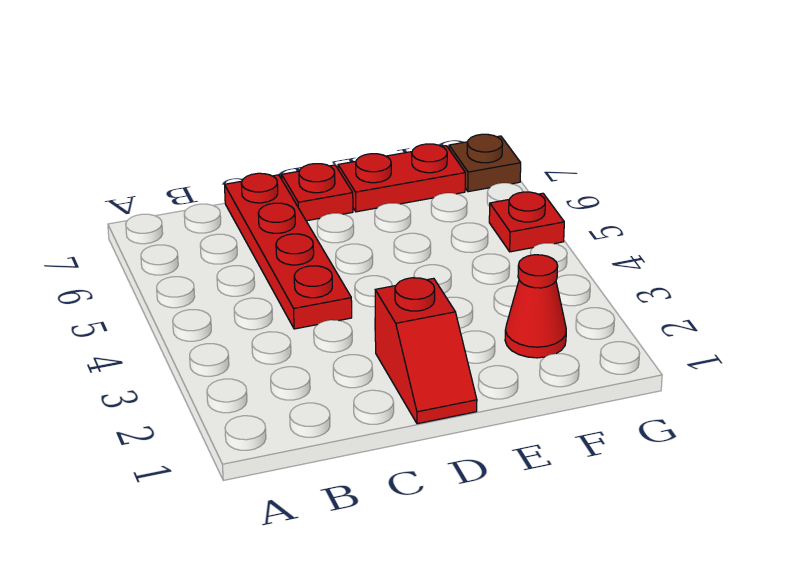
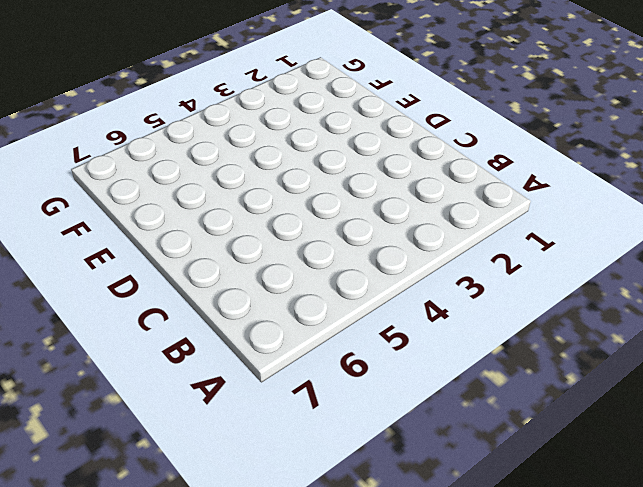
none -> red 1x4 plate [225,173,352,329]
none -> red 1x2 slope [375,278,477,424]

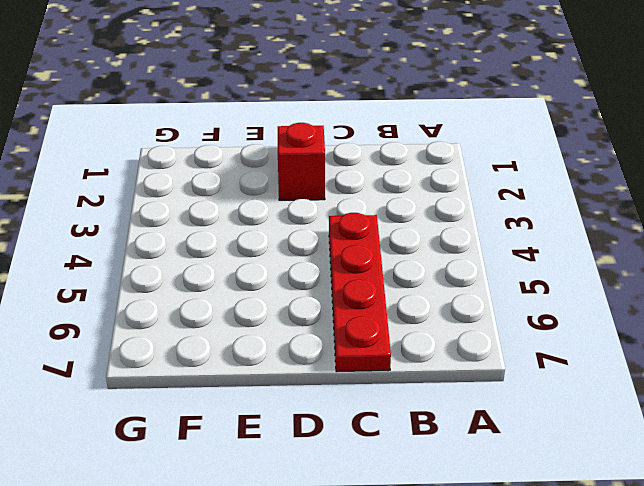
none -> red 1x1 plate [282,164,353,221]
none -> red 1x2 plate [338,144,465,212]

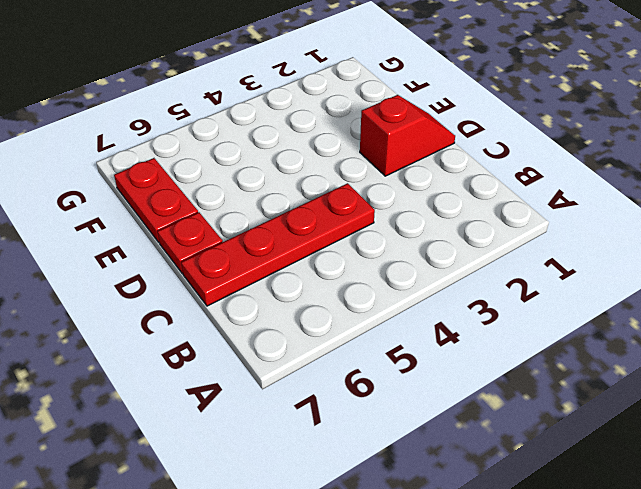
none -> red 1x1 cone [505,255,566,358]
none -> red 1x1 plate [489,192,564,252]

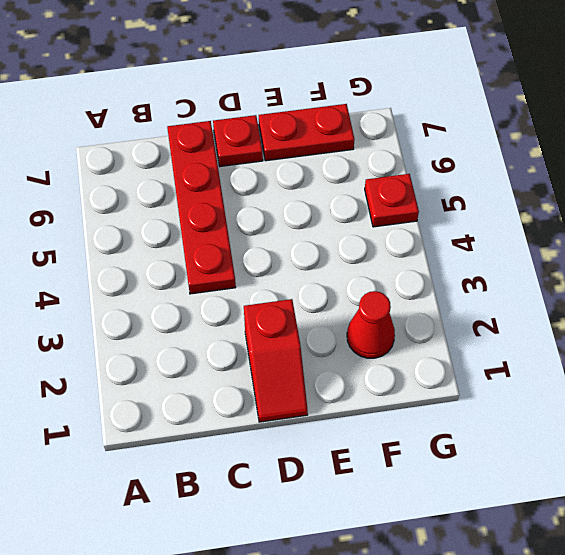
none -> brown 1x1 plate [449,134,521,192]

